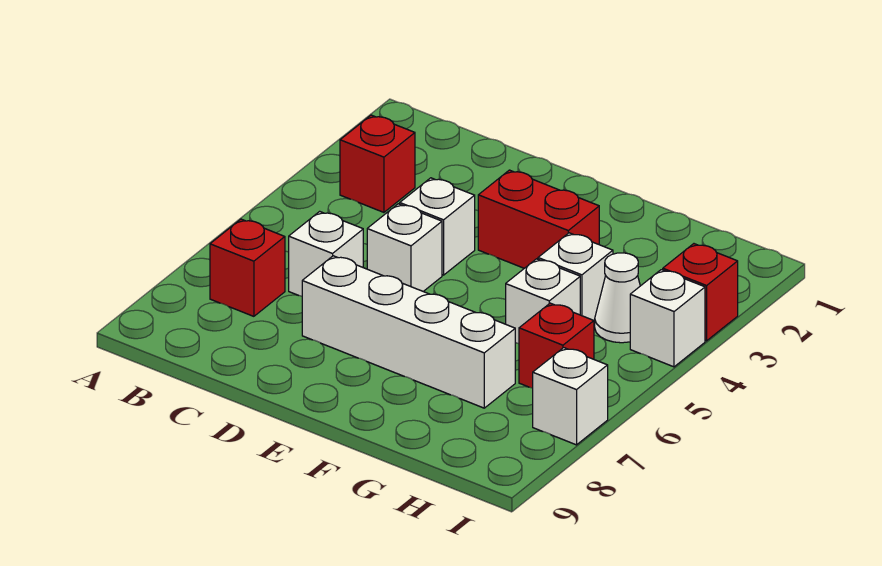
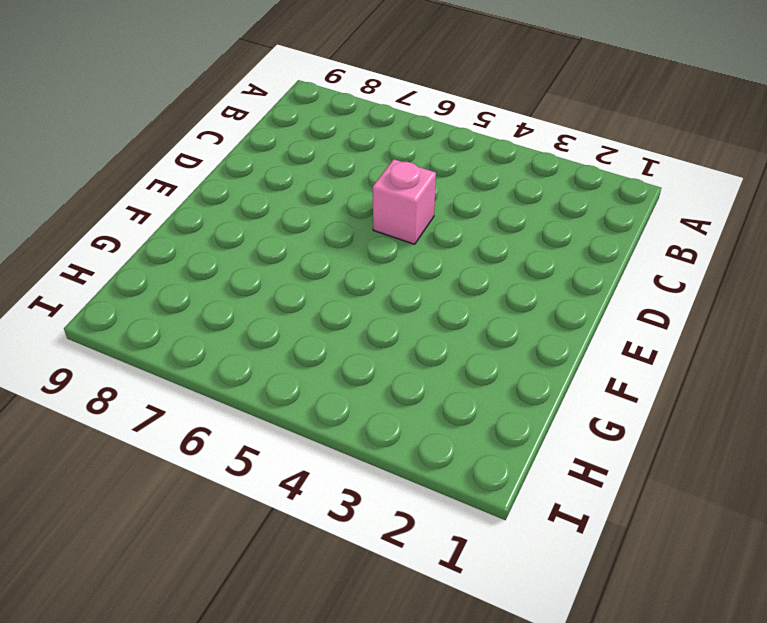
pink 1x1 brick [373,159,436,244] -> white 1x1 brick [367,204,442,291]
none -> red 1x1 brick [340,115,415,212]
none -> red 1x1 brick [210,219,285,316]
none -> white 1x1 brick [289,211,363,296]

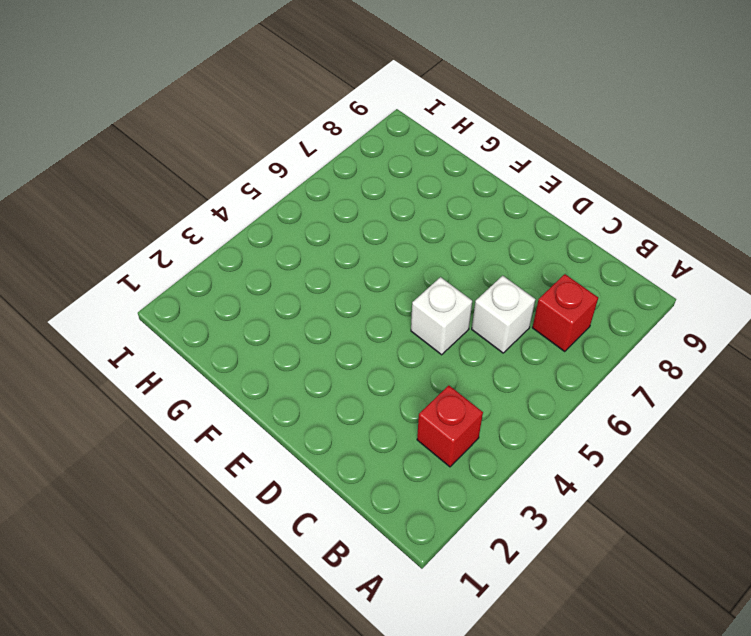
none -> white 1x1 brick [400,178,475,275]
none -> white 1x4 brick [302,256,515,408]
none -> red 1x2 brick [478,170,599,268]

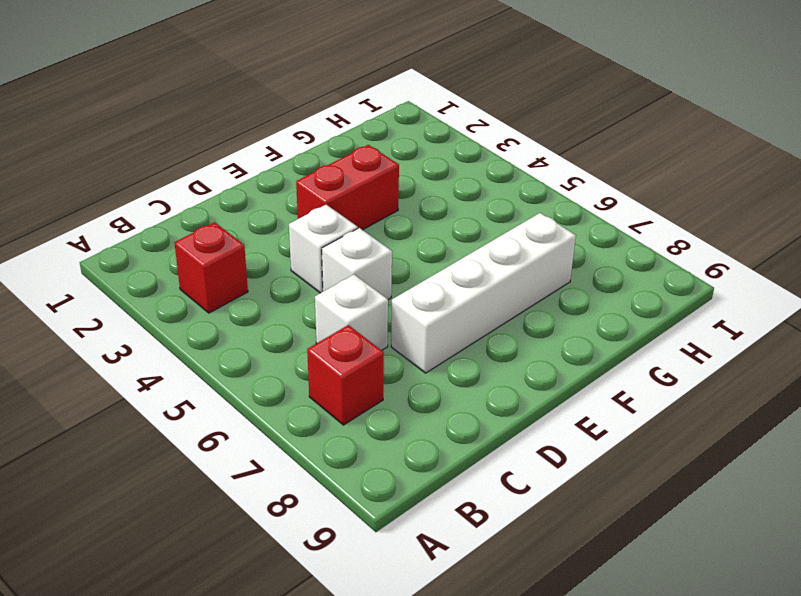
none -> white 1x1 brick [538,233,613,320]
none -> white 1x1 brick [506,259,580,344]
none -> white 1x1 cone [595,253,640,343]

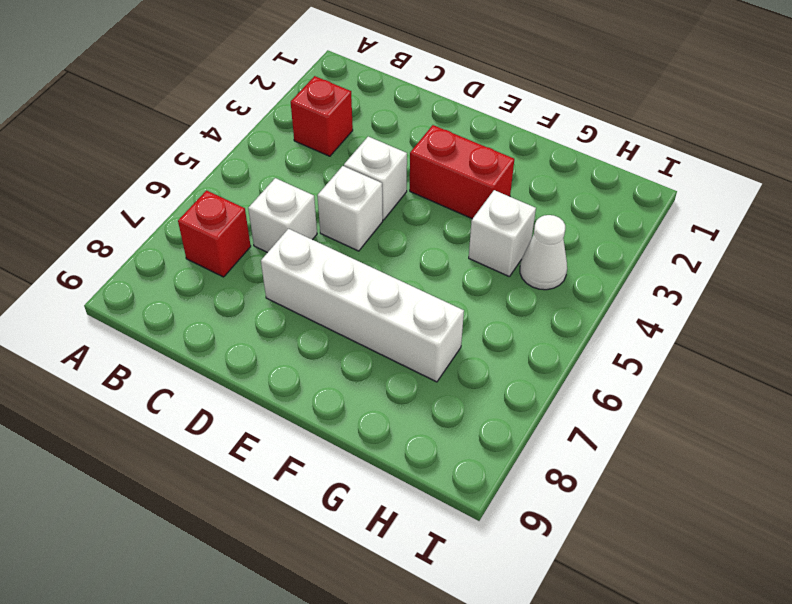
none -> white 1x1 brick [506,259,580,344]
none -> red 1x1 brick [519,303,594,388]
none -> red 1x1 brick [663,244,738,341]

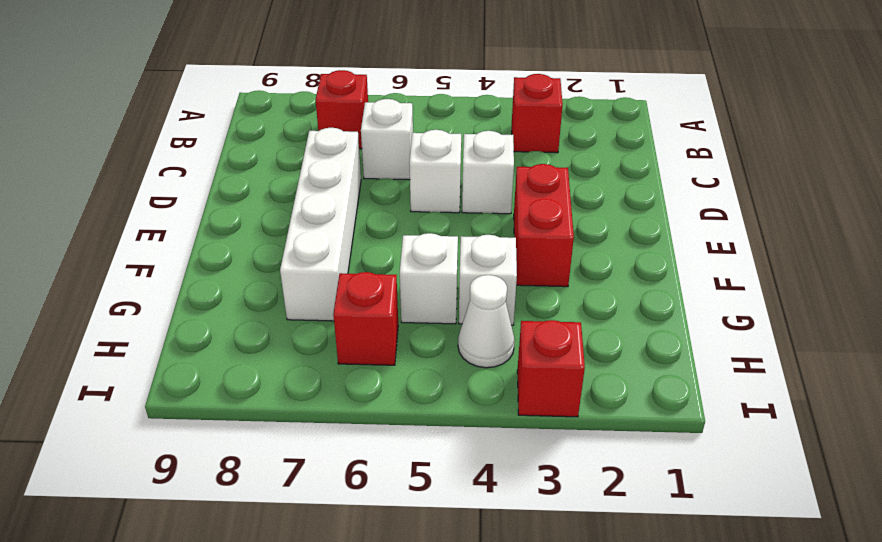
none -> white 1x1 brick [630,270,705,367]
none -> white 1x1 brick [533,348,608,445]

